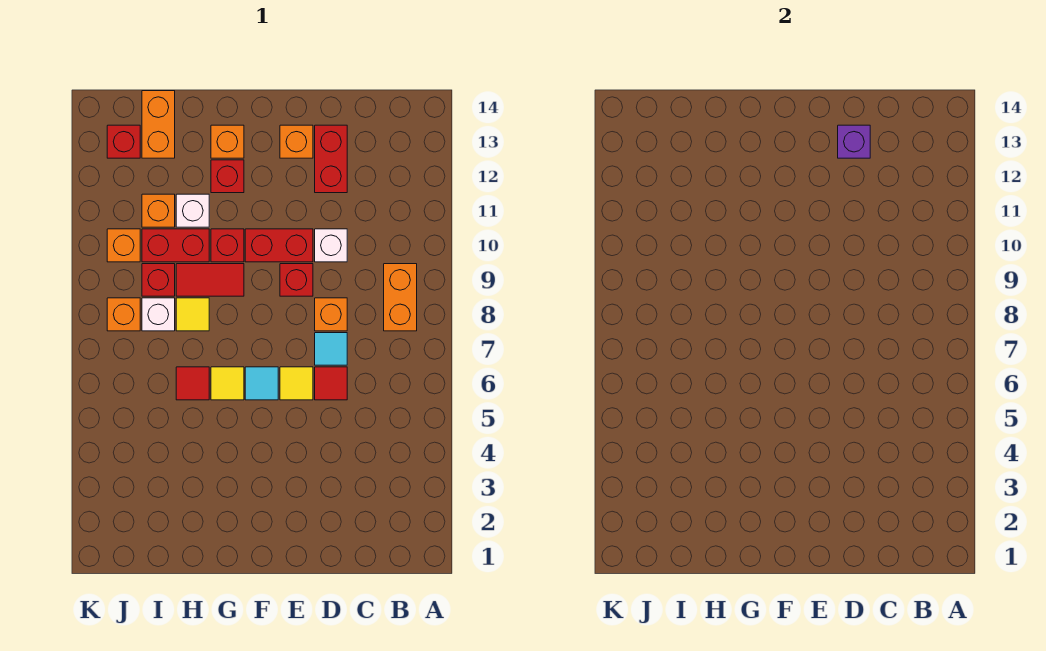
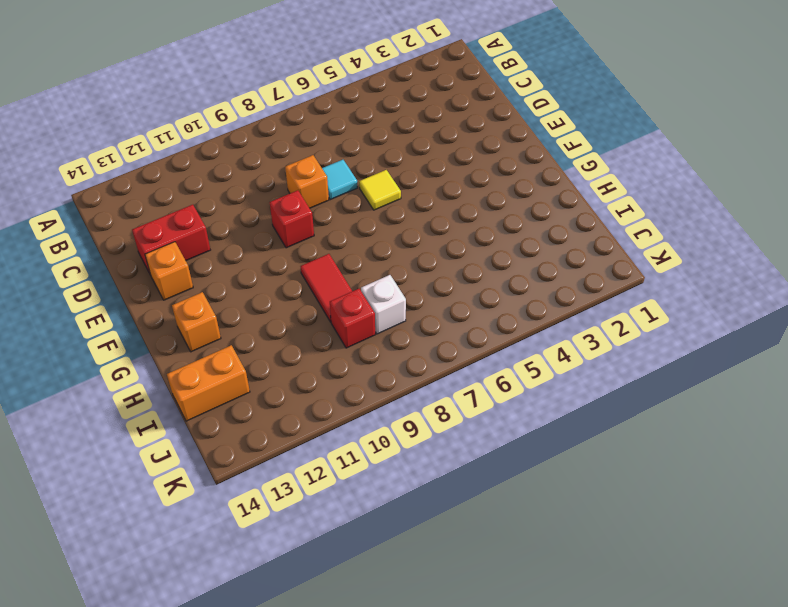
none -> orange 1x2 brick [384,264,417,331]
none -> red 1x1 tile [315,367,347,400]
none -> white 1x1 brick [315,229,347,262]

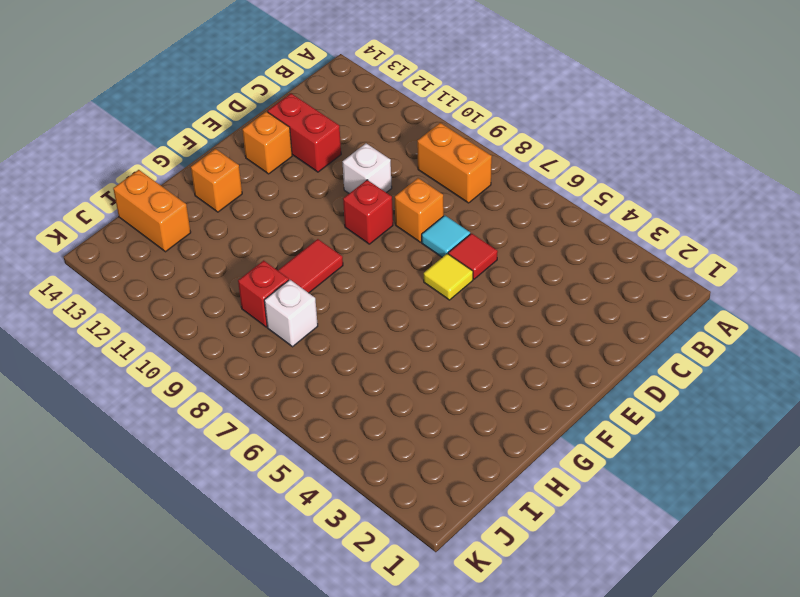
none -> red 1x2 brick [245,229,313,262]
none -> cyan 1x1 tile [245,367,278,400]
none -> yellow 1x1 tile [211,367,244,400]

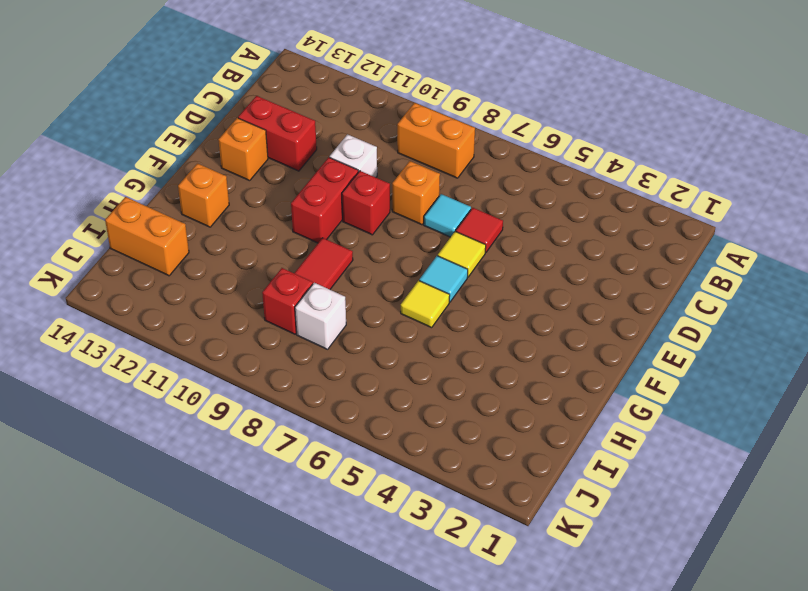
none -> red 1x1 brick [211,229,244,262]
none -> red 1x1 brick [211,160,244,193]
none -> red 1x1 tile [176,367,209,400]

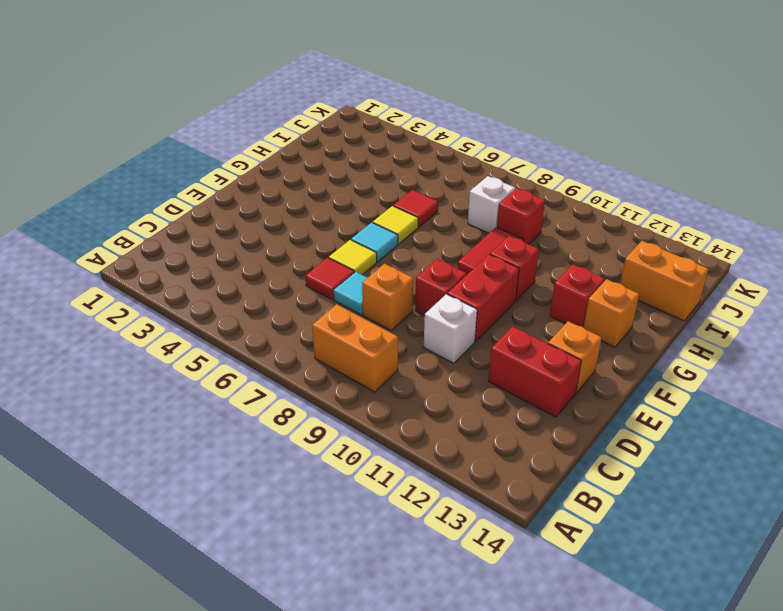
none -> yellow 1x1 tile [176,298,209,331]
none -> red 1x2 brick [142,229,209,262]
none -> white 1x1 brick [176,194,209,227]

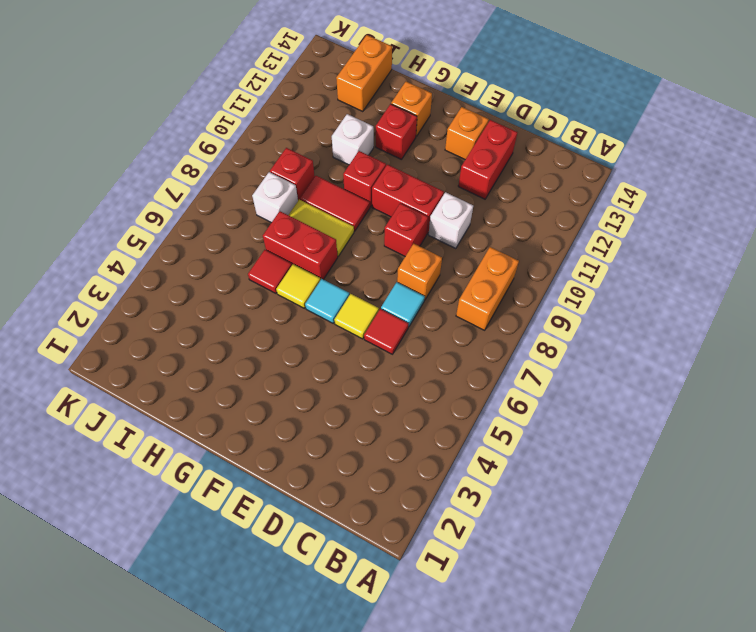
red 1x2 brick [263,211,338,280] -> red 1x2 brick moved to [142,229,209,262]
yellow 1x2 tile [289,200,354,256] -> yellow 1x1 tile [176,298,209,331]
none -> orange 1x1 brick [142,194,175,227]
none -> orange 1x1 brick [107,298,140,331]
none -> orange 1x1 brick [107,229,140,262]

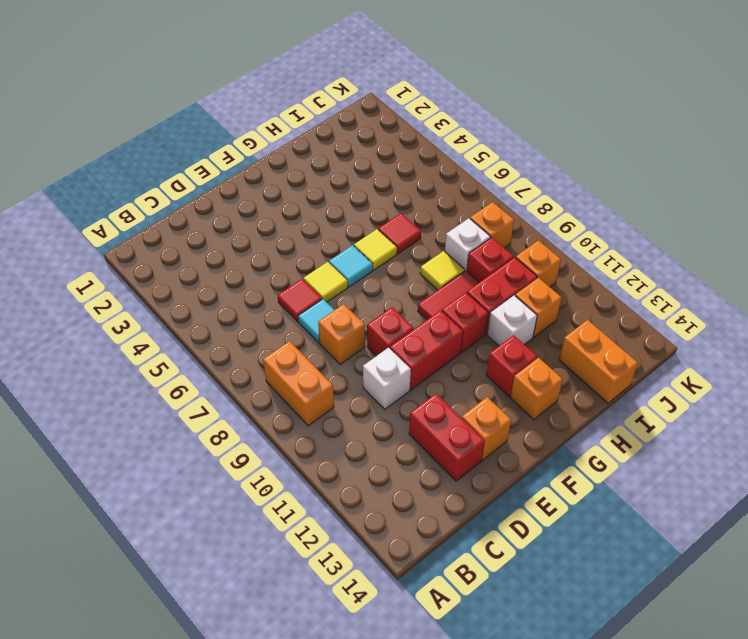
none -> red 1x1 brick [107,125,140,158]
none -> purple 1x1 brick [838,125,870,158]

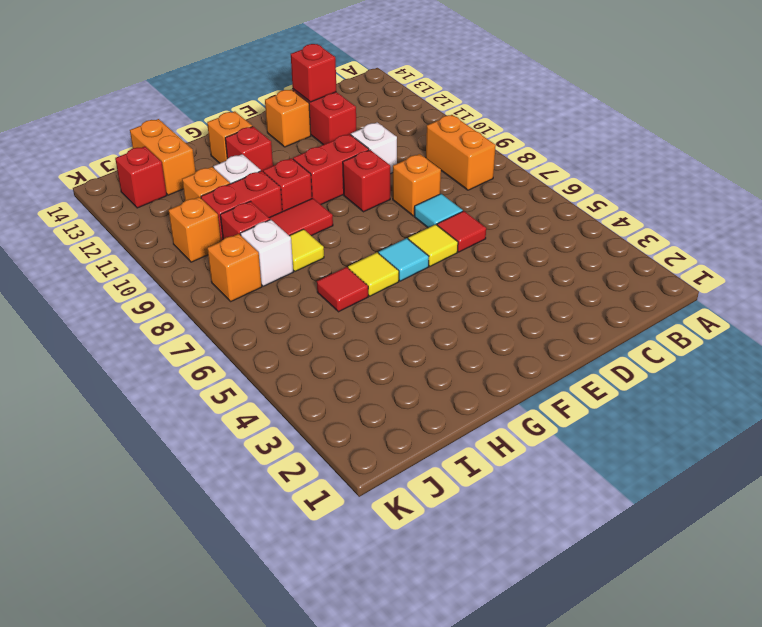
red 1x1 brick [291,44,336,102] -> purple 1x1 brick [838,125,870,158]

